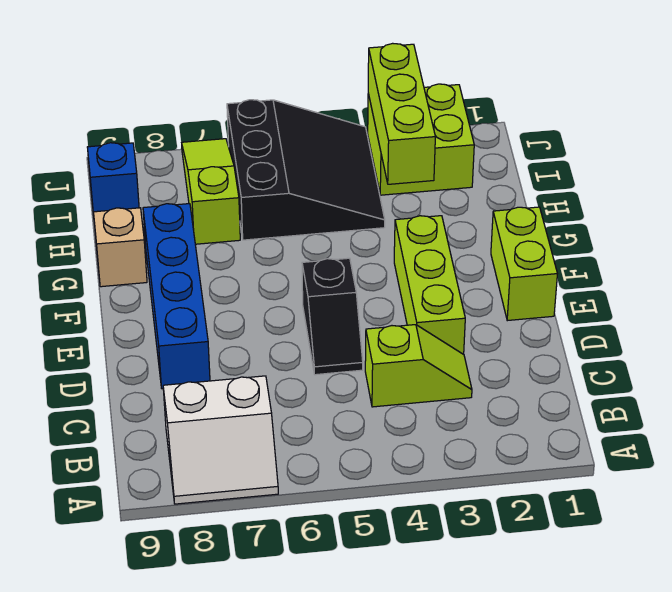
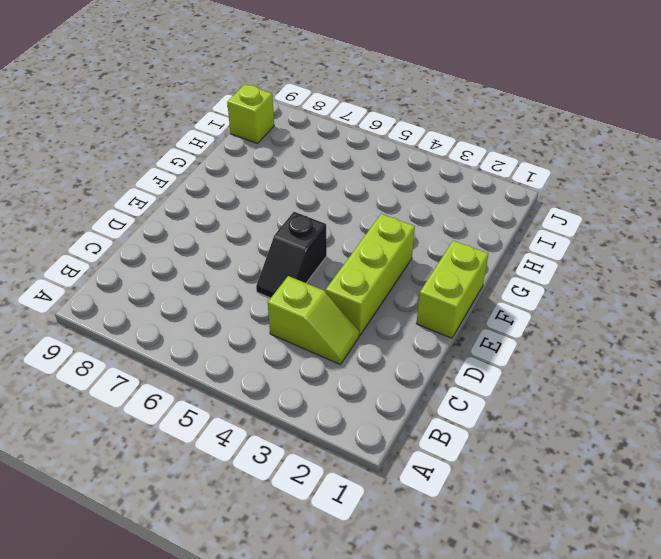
lime 1x1 brick [227,84,274,143] -> blue 1x1 brick [87,143,139,215]
none -> white 2x2 slope [163,376,278,504]
none -> blue 1x4 brick [143,204,210,389]
none -> tan 1x1 brick [94,208,147,287]

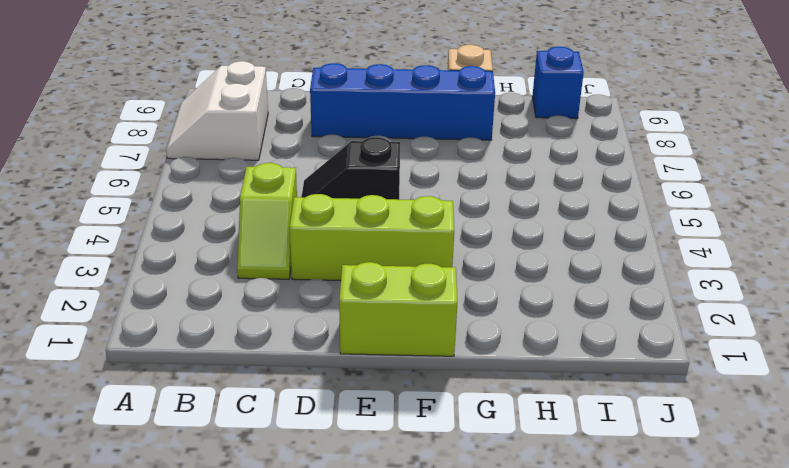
none -> black 3x3 slope [227,100,385,240]
none -> lime 1x3 slope [182,139,240,244]
none -> lime 2x2 brick [368,84,474,195]

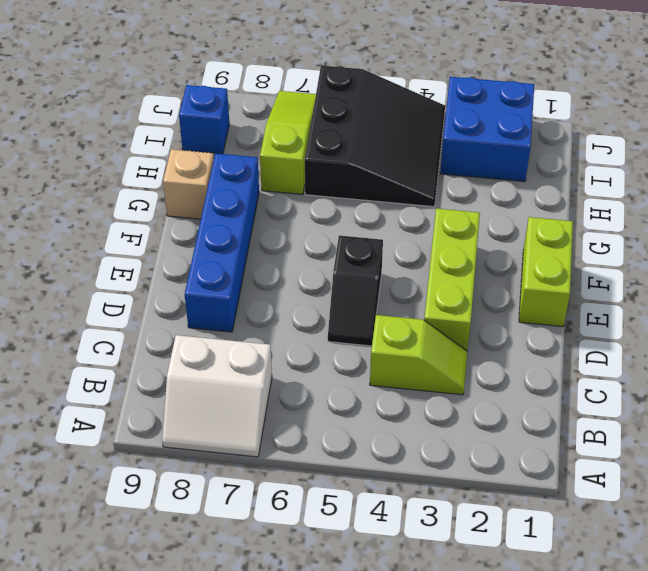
blue 2x2 brick [440,77,534,182] -> lime 2x2 brick [368,84,474,195]
none -> lime 1x3 brick [368,43,435,184]

